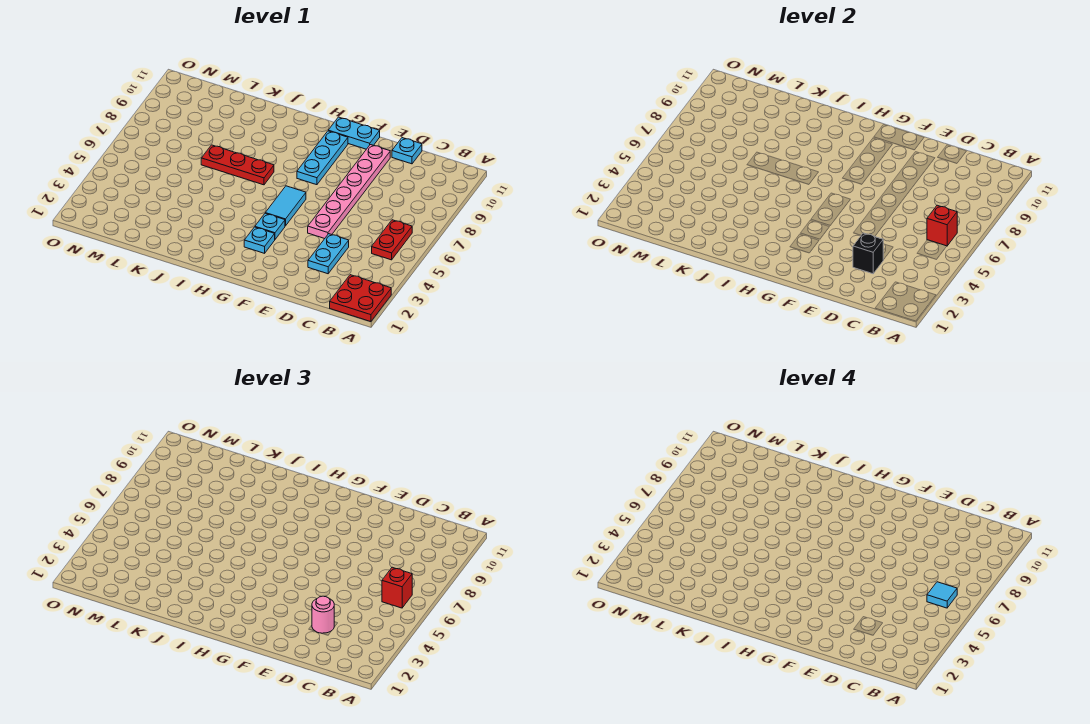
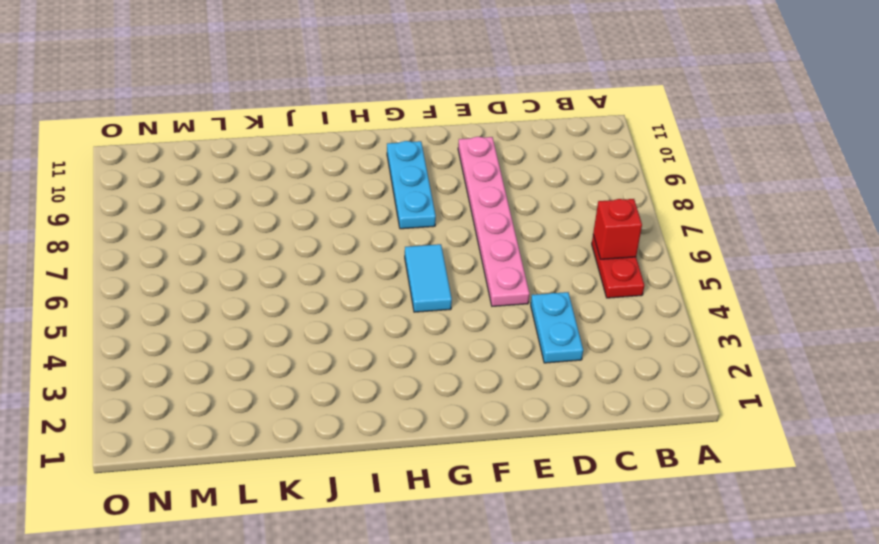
none -> red 2x2 plate [330,275,391,322]
none -> cyan 1x1 plate [392,138,422,164]
none -> cyan 1x2 plate [328,117,380,149]

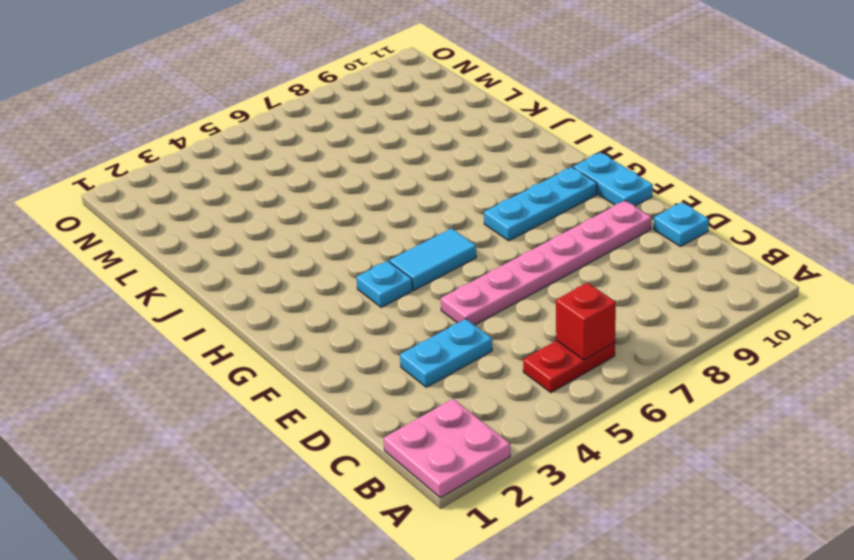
pink 2x2 plate [384,399,510,498] -> red 2x2 plate [330,275,391,322]
none -> cyan 1x1 plate [244,227,275,253]
none -> red 1x3 plate [201,145,274,185]
none -> black 1x1 brick [853,233,883,274]

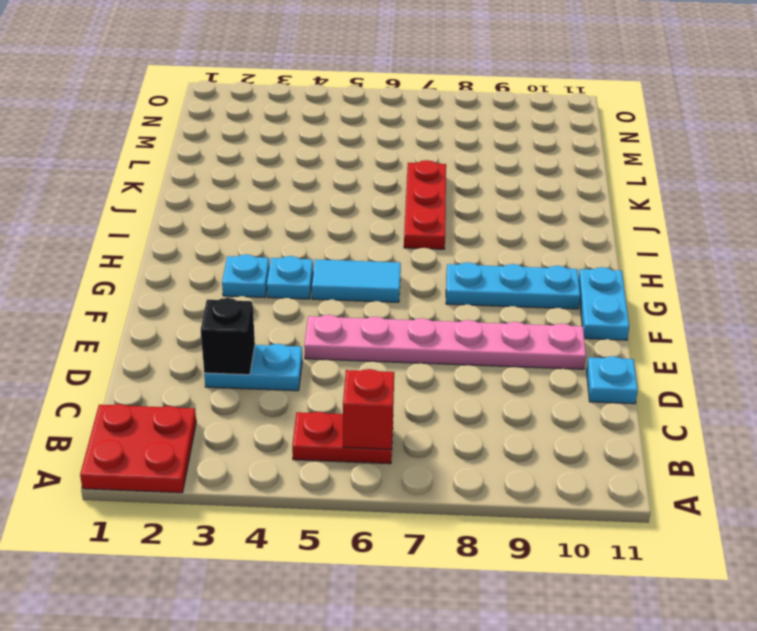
none -> red 1x1 brick [382,567,412,608]
none -> pink 1x1 round brick [312,596,334,634]
none -> cyan 1x1 tile [927,582,957,608]

